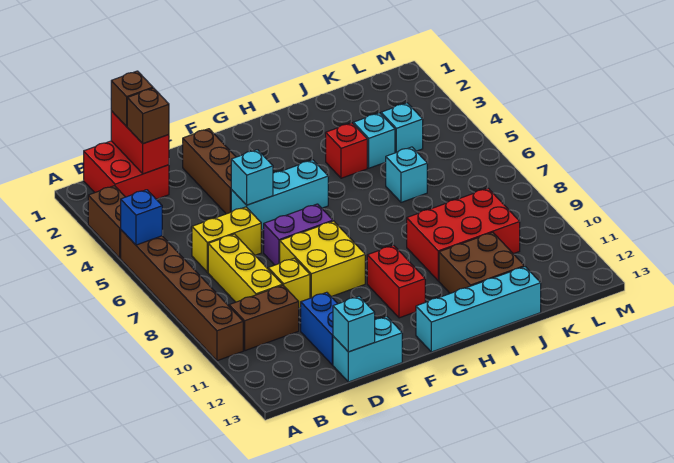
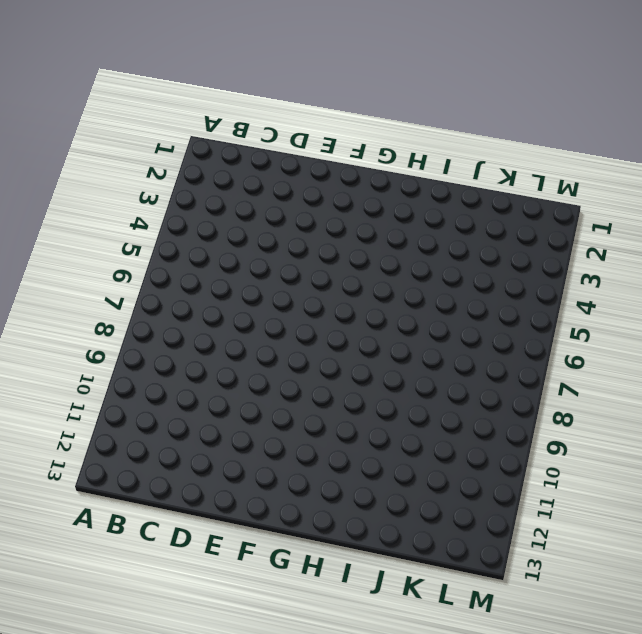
none -> brown 1x2 brick [88,186,125,258]
none -> brown 1x6 brick [121,230,243,361]
none -> red 2x2 brick [84,141,169,199]

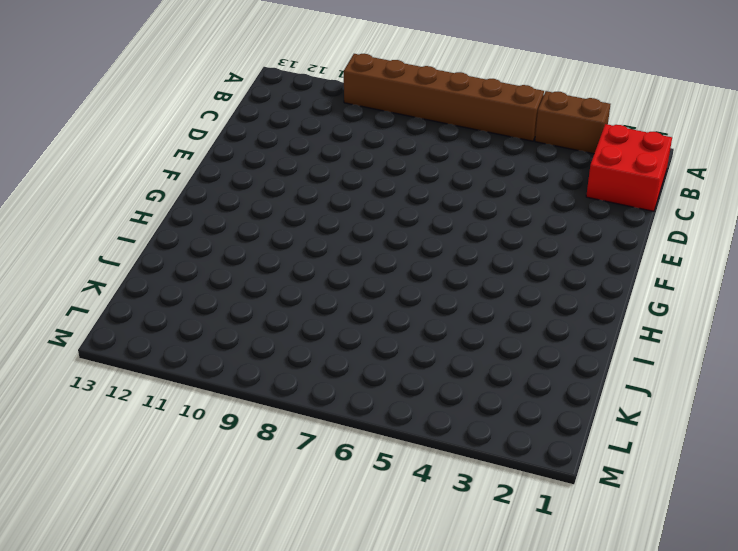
none -> brown 1x2 brick [229,285,299,351]
none -> yellow 1x2 brick [192,207,261,272]
none -> yellow 1x3 brick [208,234,282,302]

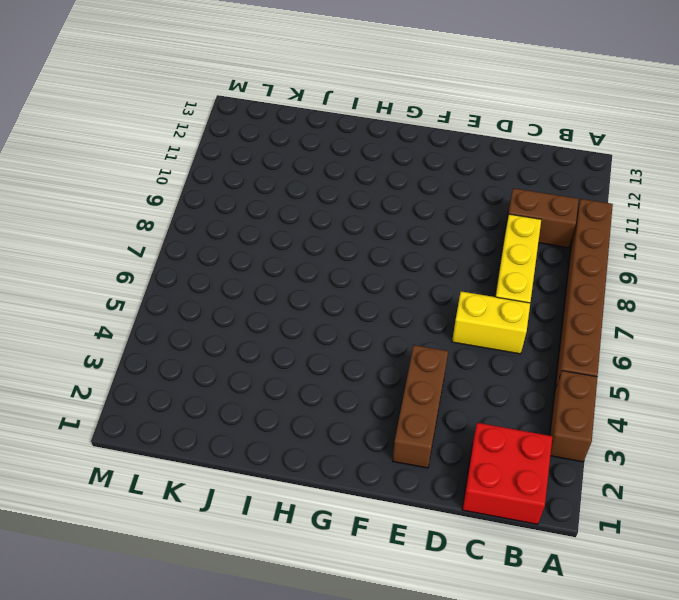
none -> yellow 1x1 brick [268,258,310,308]
none -> blue 1x2 brick [301,292,338,365]
none -> cyan 1x2 brick [333,317,402,382]

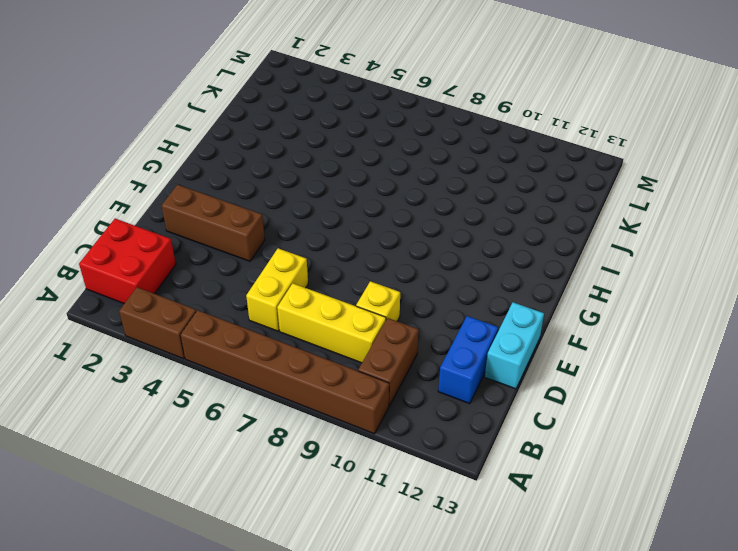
blue 1x2 brick [438,316,498,404] -> blue 1x2 brick turned to [301,292,338,365]
none -> cyan 1x3 brick [231,160,328,230]
none -> purple 1x2 brick [263,204,333,265]
none -> yellow 2x2 brick [280,221,365,298]

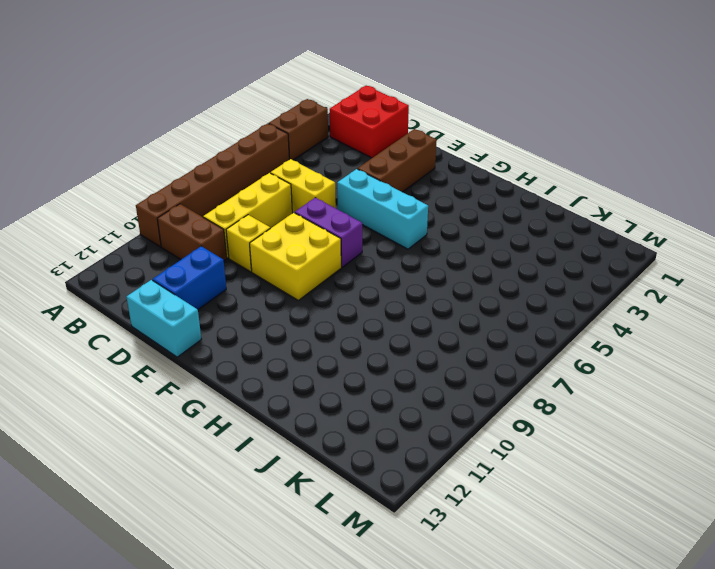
none -> red 1x2 brick [367,245,425,318]
none -> cyan 1x4 brick [416,267,541,352]
none -> red 1x1 brick [326,123,367,178]

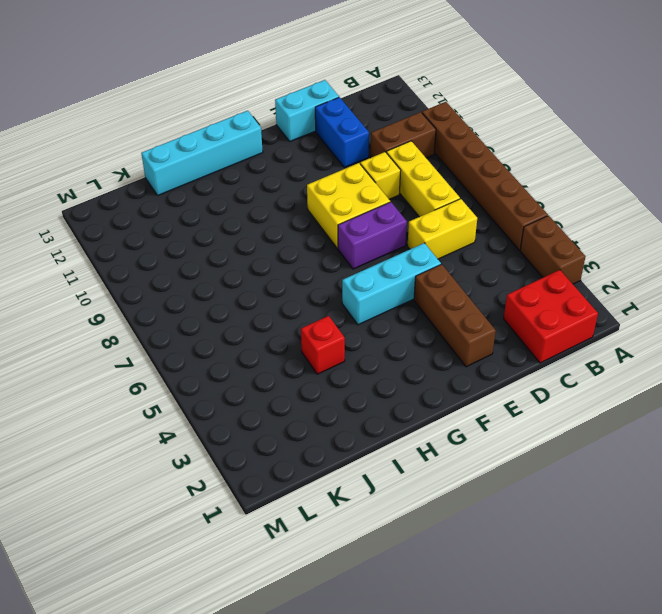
none -> red 1x2 brick [367,245,425,318]
none -> red 2x3 brick [407,188,520,281]
none -> brown 2x2 brick [439,232,525,293]

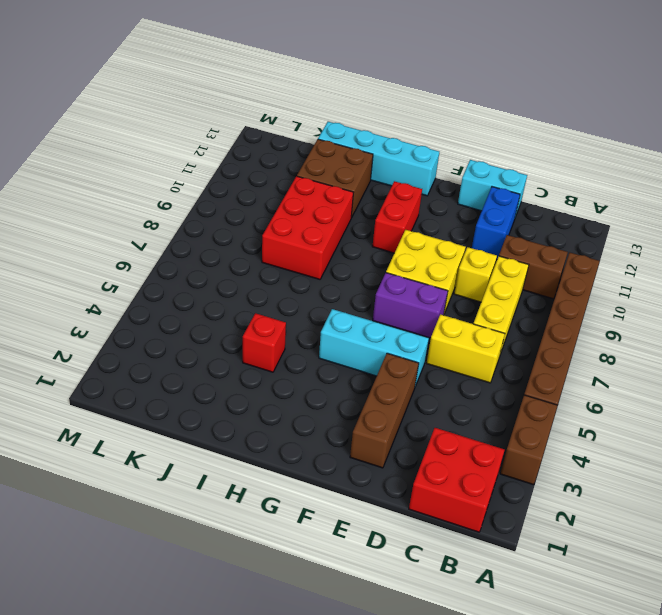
red 2x3 brick [262,176,353,279] -> red 2x3 brick turned to [407,188,520,281]
none -> cyan 1x1 brick [353,113,395,168]
none -> cyan 1x1 brick [385,147,427,202]
none -> cyan 1x1 brick [381,103,423,153]

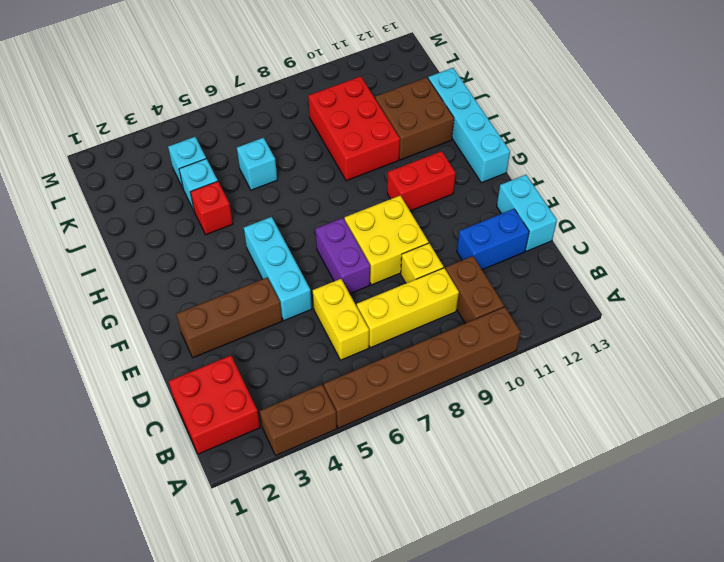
none -> blue 1x1 brick [121,190,162,245]
none -> red 1x2 brick [111,111,169,174]
none -> cyan 1x1 brick [333,296,375,352]

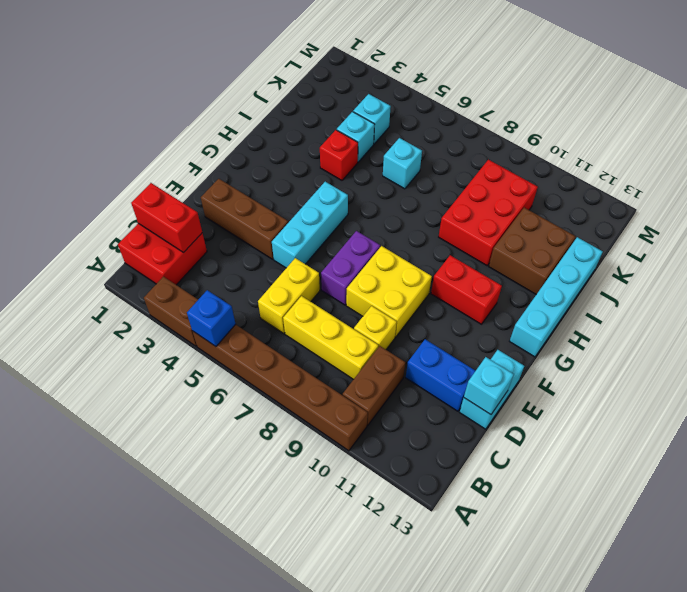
none -> cyan 1x1 brick [231,150,273,205]
none -> brown 1x1 brick [111,71,153,127]
none -> brown 1x1 brick [127,88,169,144]

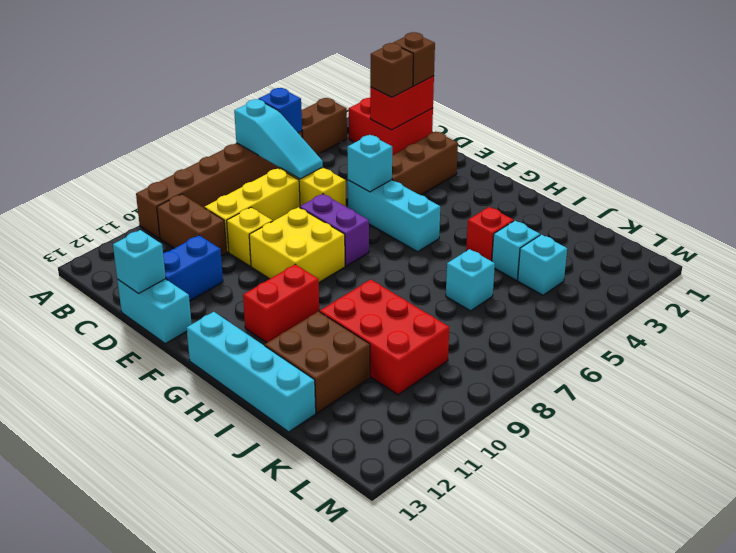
cyan 1x3 slope [234,99,323,179] -> none

